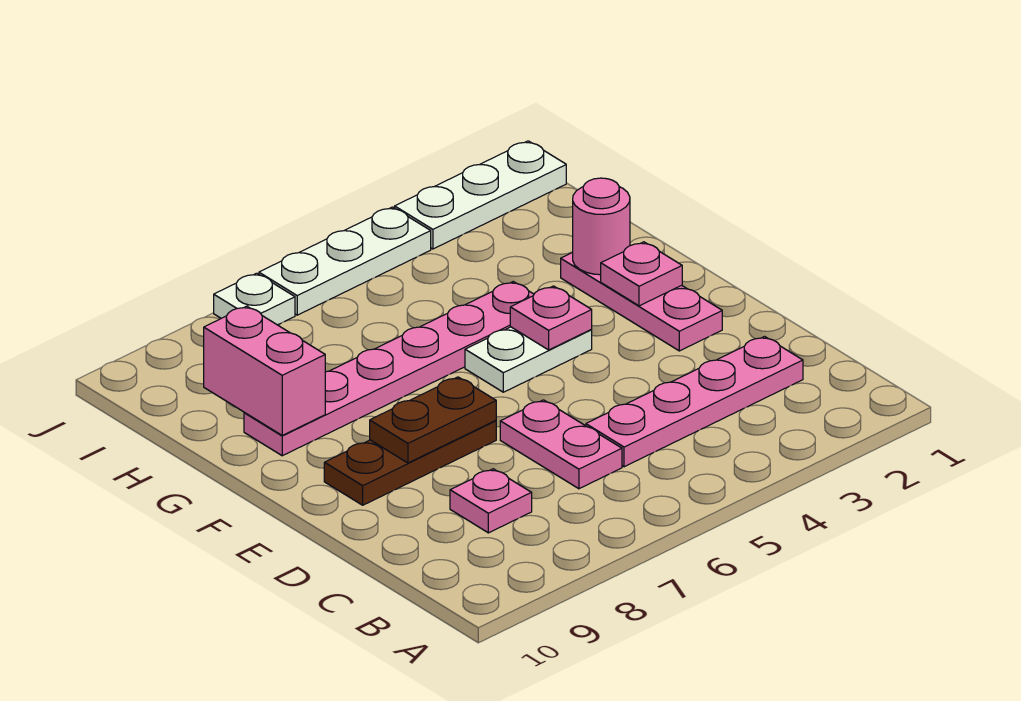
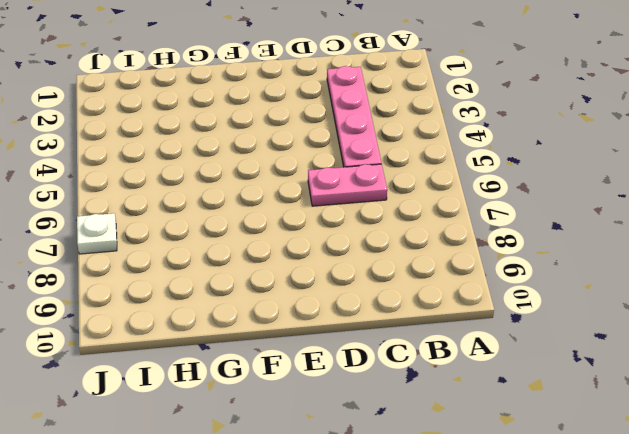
none -> pink 1x1 plate [450,469,532,533]
none -> pink 1x3 plate [561,252,722,351]
none -> brown 1x3 plate [324,420,496,505]

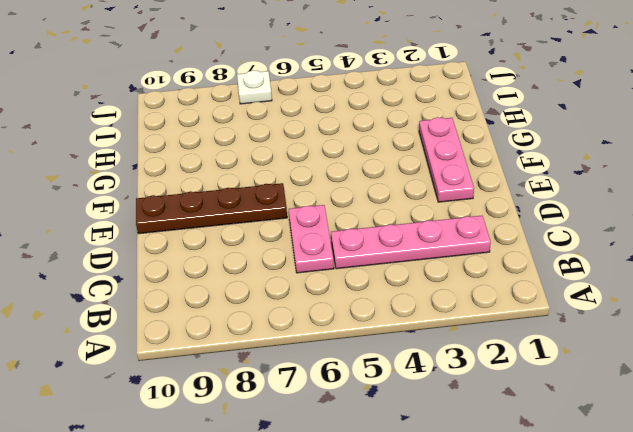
brown 1x4 plate [136,183,287,234] -> brown 1x3 plate [324,420,496,505]
none -> pink 1x1 plate [450,469,532,533]
none -> white 1x2 plate [465,327,592,392]
none -> pink 1x6 plate [244,282,534,456]

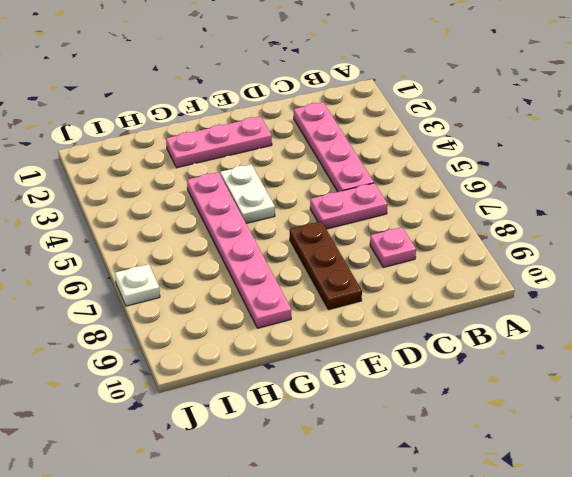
none -> white 1x3 plate [395,141,566,249]
none -> white 1x3 plate [259,207,431,315]
none -> brown 1x2 plate [370,377,496,463]

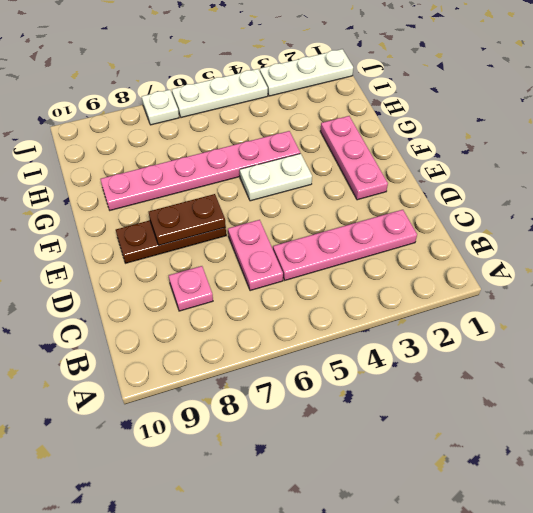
none -> pink 1x1 plate [601,242,682,306]
none -> pink 1x1 plate [510,286,592,350]
none -> pink 1x1 round brick [573,178,630,275]

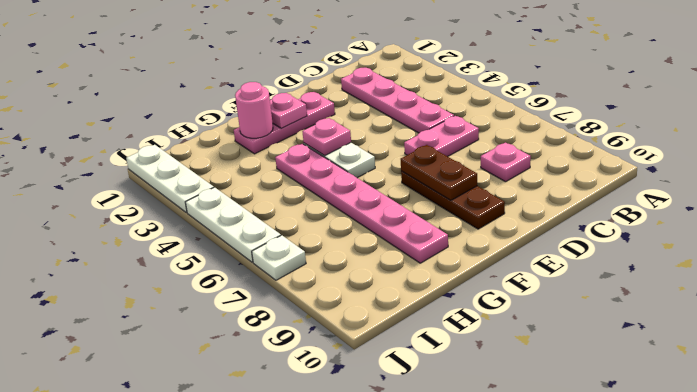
none -> pink 1x2 brick [204,306,325,435]

